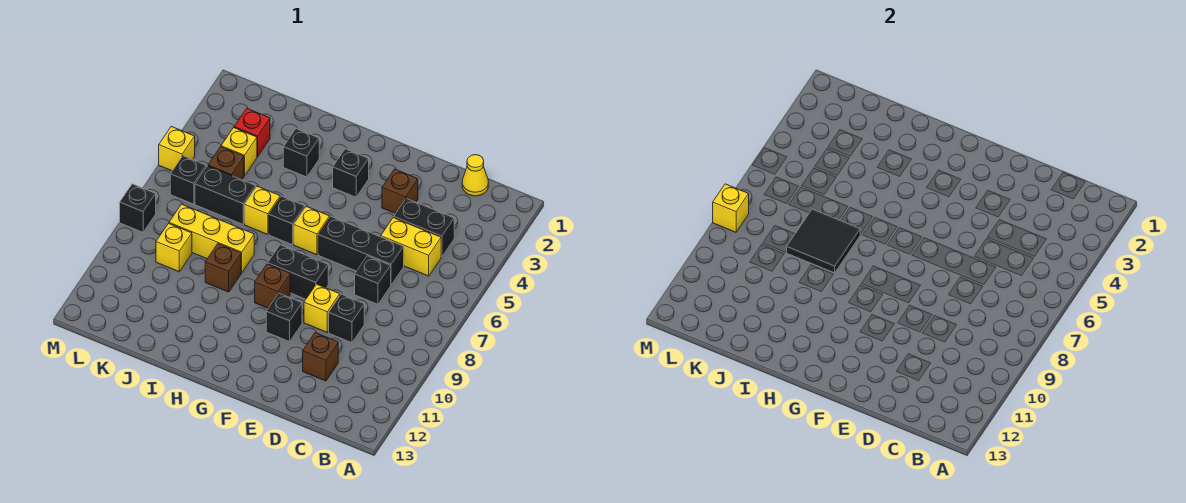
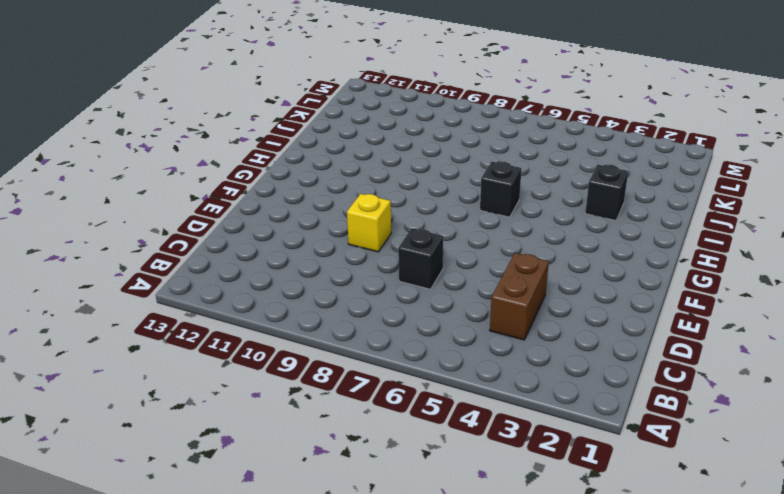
brown 1x2 brick [490,253,549,340] -> black 1x2 brick [394,198,454,257]
none -> yellow 1x1 cone [462,155,488,196]
none -> yellow 1x2 brick [381,217,441,276]
none -> black 1x3 brick [318,217,404,285]

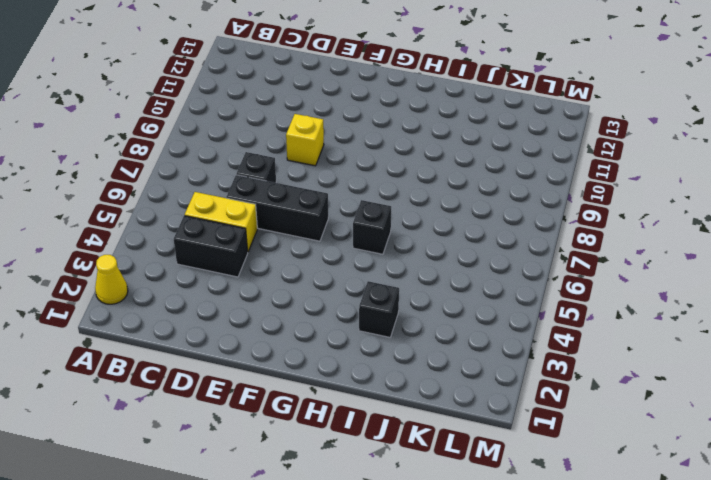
yellow 1x1 cone [95,255,128,304] -> yellow 1x1 cone moved to [462,155,488,196]
none -> black 1x1 brick [329,294,364,343]
none -> brown 1x1 brick [303,333,338,381]
none -> brown 1x1 brick [382,169,418,214]

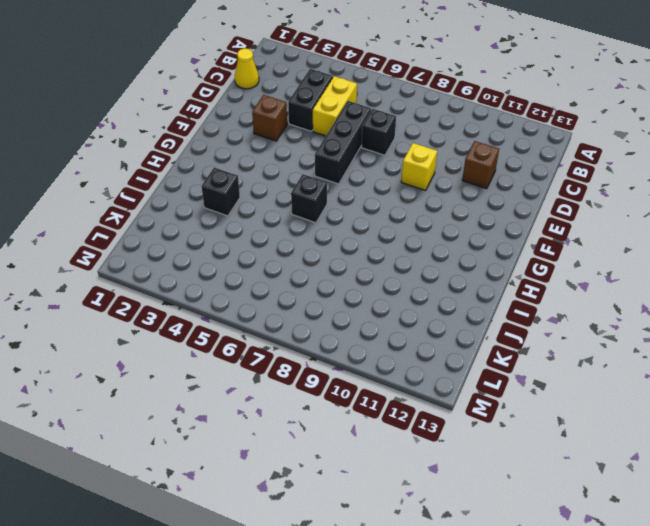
none -> black 1x1 brick [329,294,364,343]
none -> black 1x2 brick [268,245,328,299]
none -> black 1x1 brick [266,293,302,342]

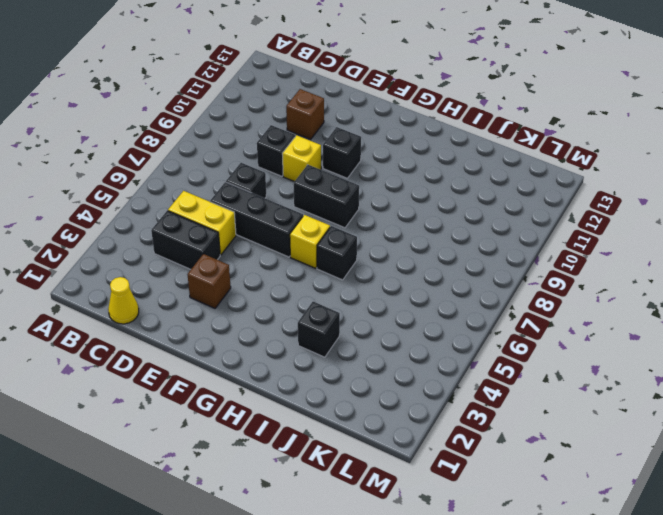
none -> black 1x1 brick [333,149,369,197]
none -> brown 1x1 brick [255,264,290,308]
none -> yellow 1x1 brick [244,186,280,235]

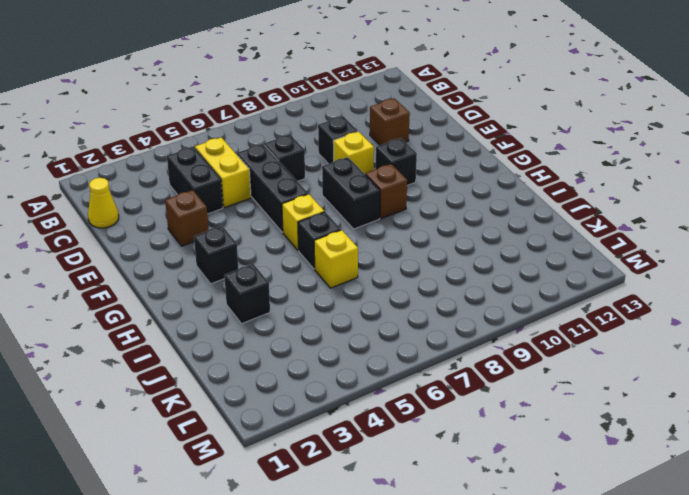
none -> yellow 1x3 brick [169,204,254,273]
none -> brown 1x1 brick [205,244,241,292]
none -> black 1x2 brick [195,166,256,224]

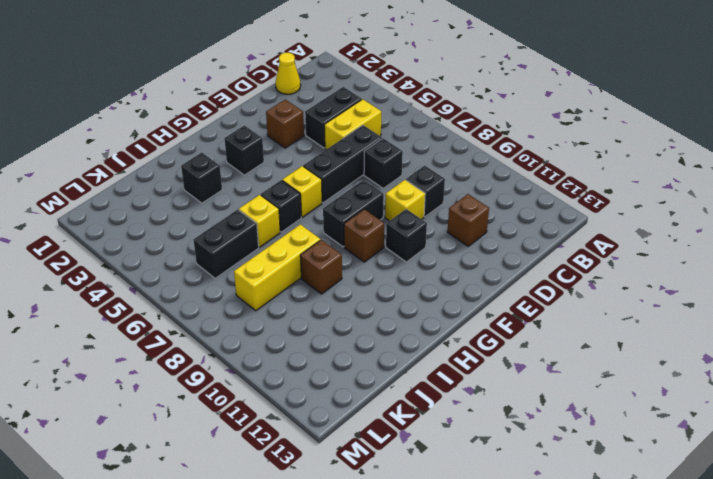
none -> red 1x1 brick [234,108,270,157]
none -> yellow 1x1 brick [221,128,257,176]
none -> brown 1x1 brick [208,147,244,180]

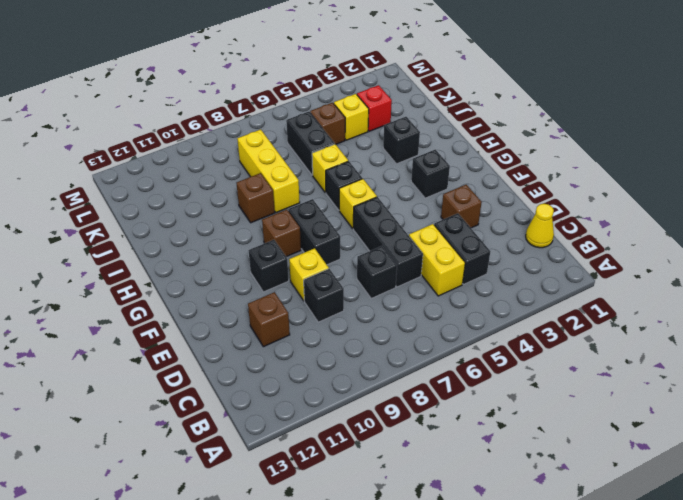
none -> yellow 1x1 brick [156,223,192,272]
none -> black 1x1 brick [170,156,206,204]
none -> yellow 1x1 brick [159,126,195,171]

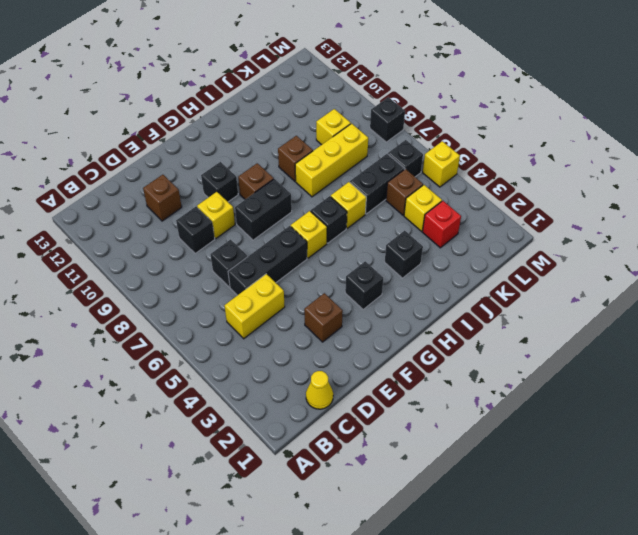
none -> black 1x2 brick [394,198,454,257]
none -> black 2x2 tile [787,209,860,273]
none -> yellow 1x1 brick [713,184,749,232]

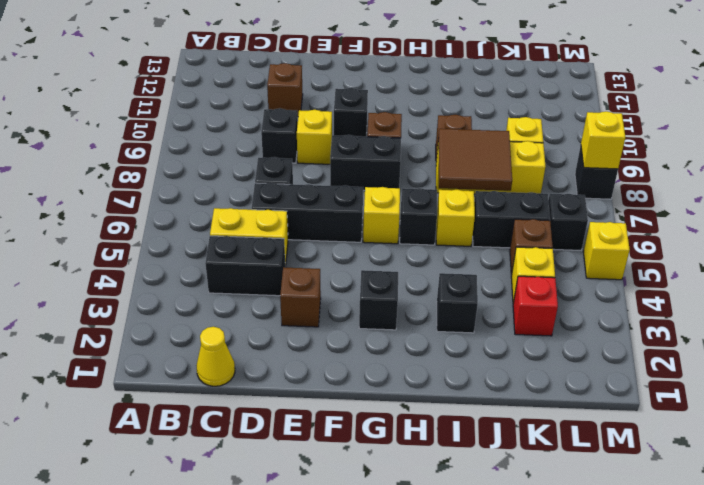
brown 2x2 tile [438,129,512,191] -> black 2x2 tile [787,209,860,273]

